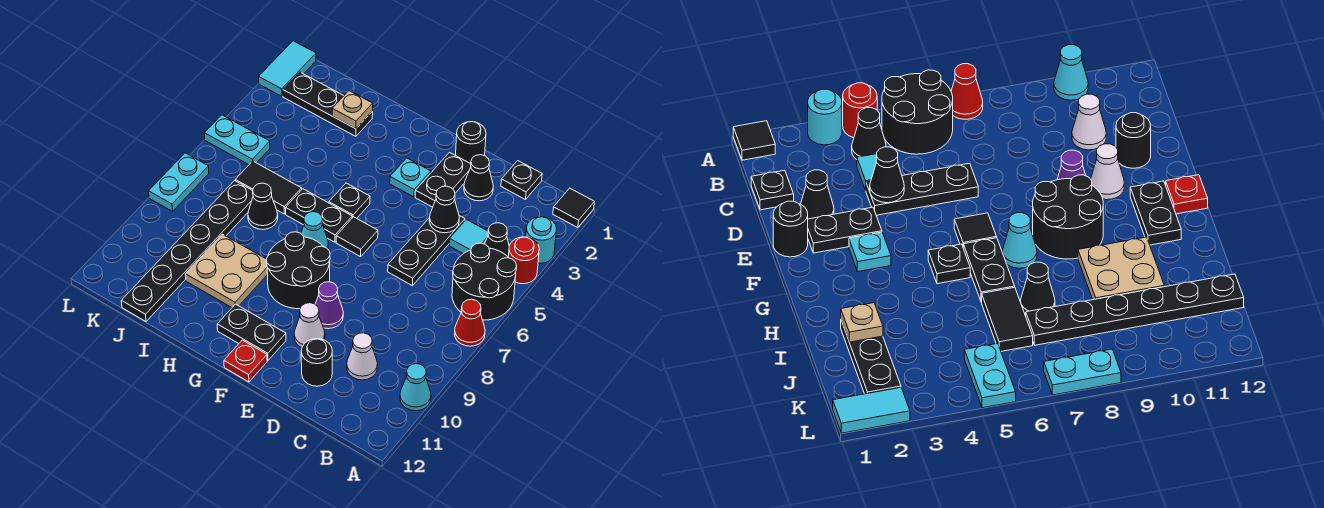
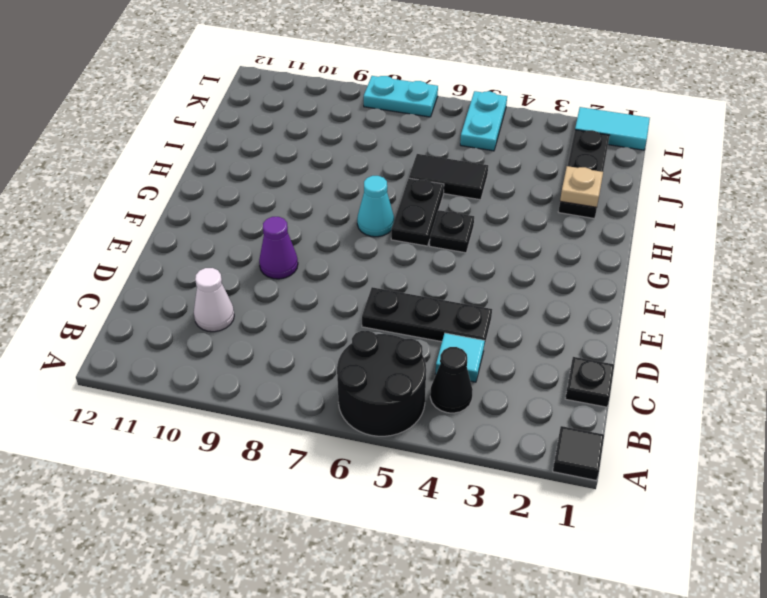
black 1x2 tile [409,154,488,200] -> black 1x2 tile turned to [235,161,302,214]
none -> cyan 1x1 round brick [526,217,557,263]
none -> red 1x1 round brick [508,237,539,284]
none -> red 1x1 cone [455,299,485,346]
none -> cyan 1x1 cone [400,364,431,411]

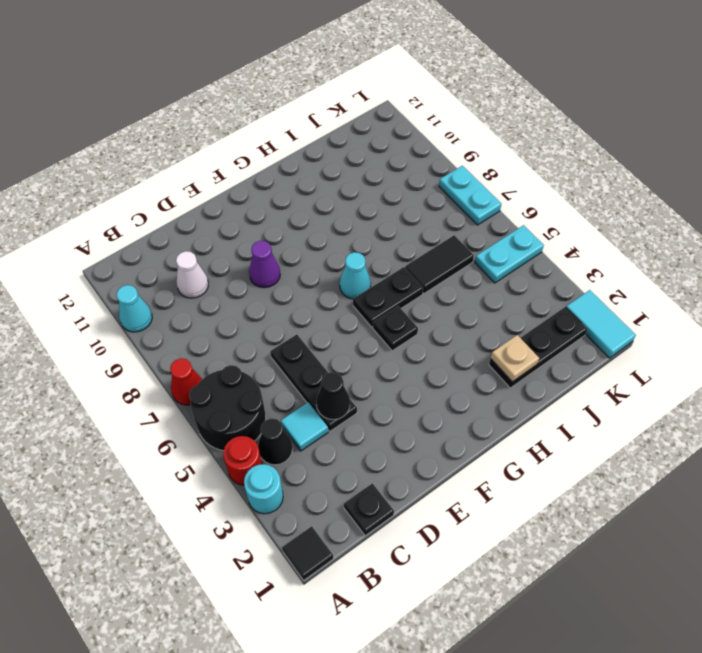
none -> black 1x1 cone [464,155,493,201]
none -> black 1x1 round brick [301,339,332,386]
none -> black 1x1 round brick [456,122,486,164]
none -> black 1x2 plate [415,153,471,207]

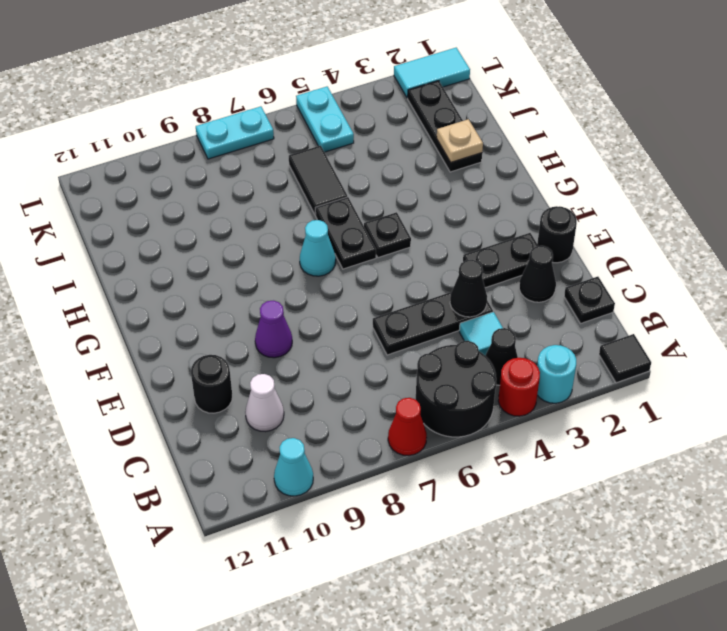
none -> white 1x1 cone [294,303,325,348]
none -> cyan 1x1 plate [390,158,431,197]
none -> black 1x1 tile [336,217,378,257]
none -> black 2x2 round brick [266,232,330,309]

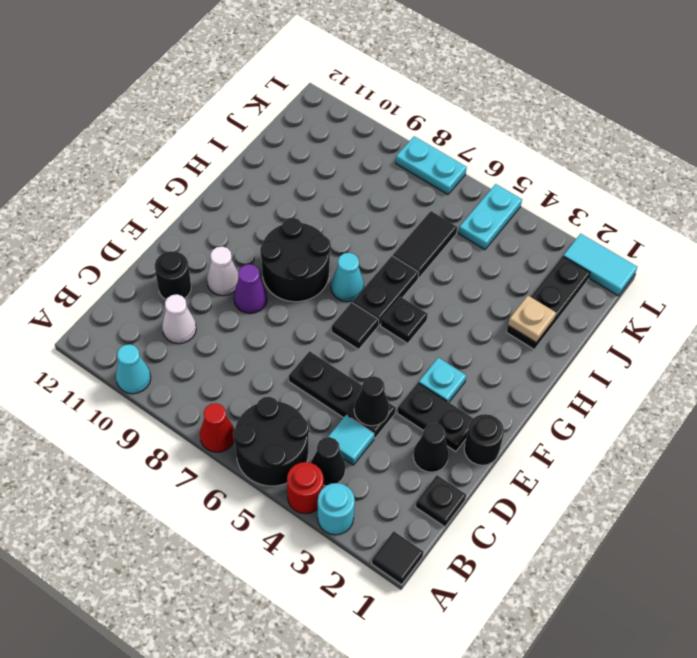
none -> black 1x2 plate [217,304,286,360]
none -> red 1x1 plate [224,340,267,382]
none -> tan 2x2 plate [185,234,268,307]
none -> black 1x1 cone [248,183,278,230]

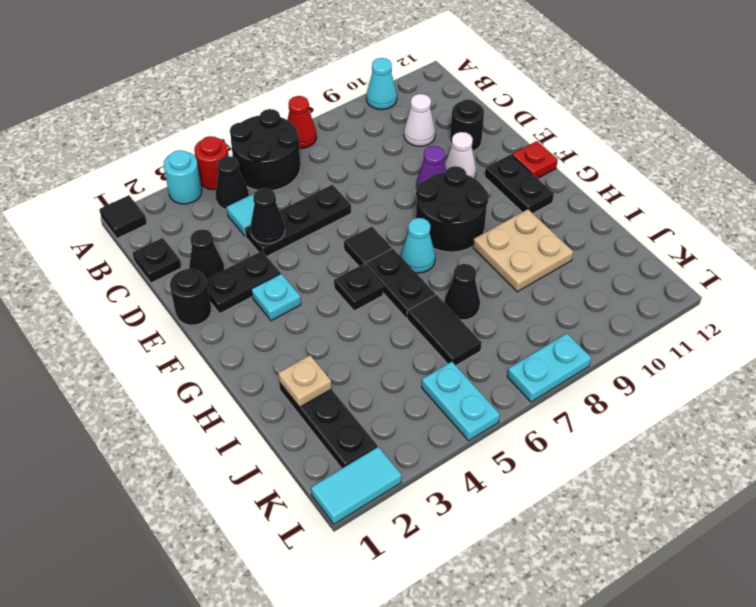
none -> black 1x6 plate [122,181,253,321]

